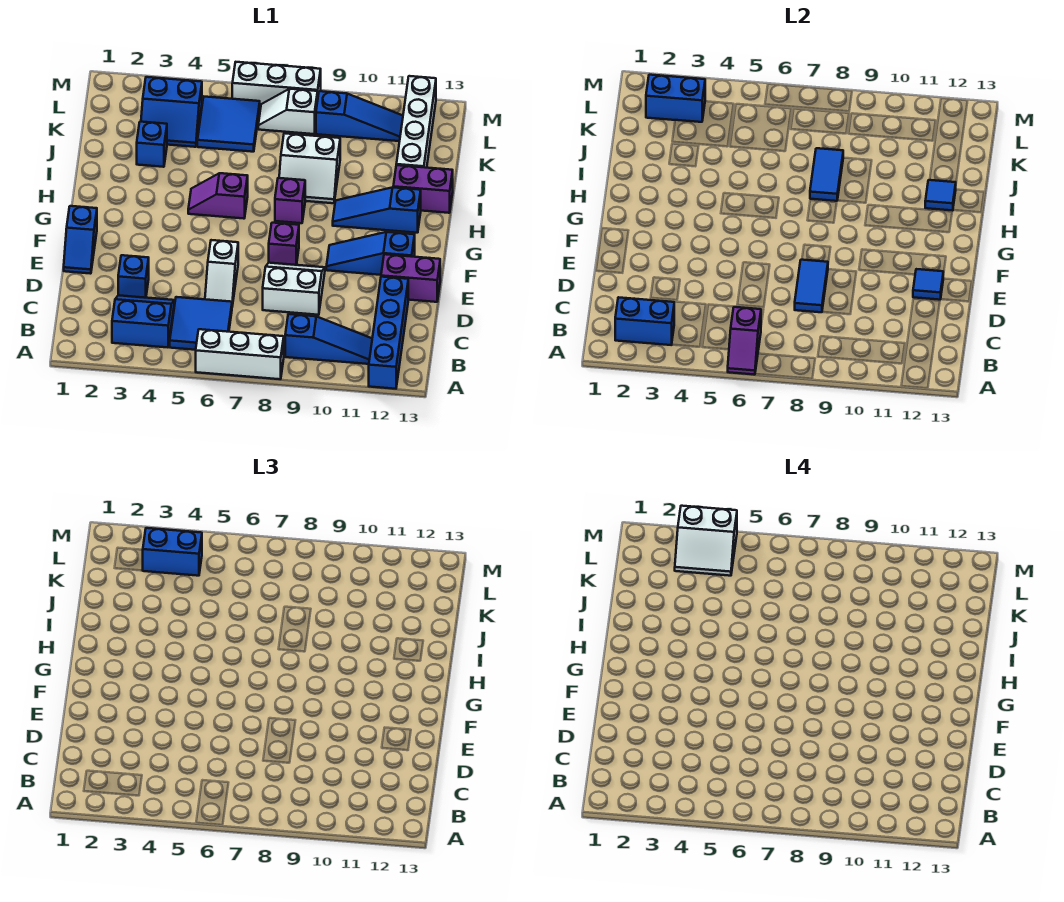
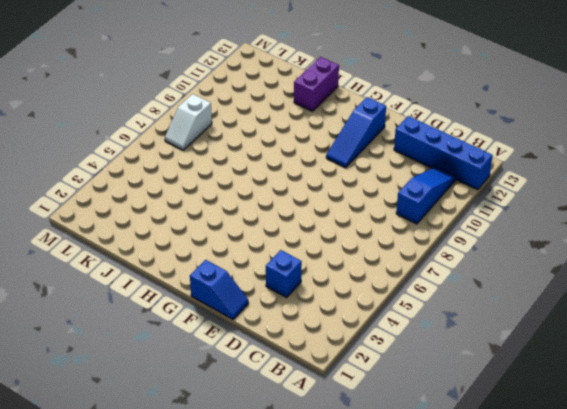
none -> white 1x3 brick [196,329,284,379]
none -> blue 2x2 slope [112,295,174,347]
none -> blue 2x2 tile [170,297,232,350]
none -> white 1x2 slope [205,240,238,306]

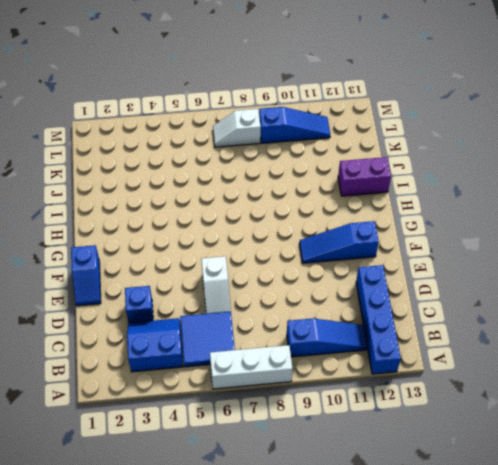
none -> white 2x2 slope [263,263,325,315]
none -> purple 1x2 brick [381,254,440,302]
none -> purple 1x1 brick [269,223,299,265]
none -> purple 1x2 slope [188,173,248,219]

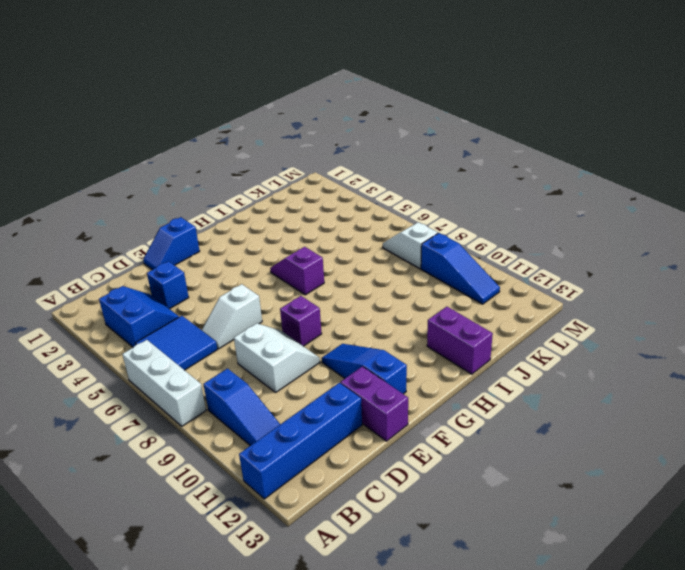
none -> purple 1x1 brick [275,178,305,223]
none -> blue 1x3 slope [333,187,421,233]
none -> white 2x2 slope [279,133,340,203]
none -> blue 1x1 brick [137,122,167,167]

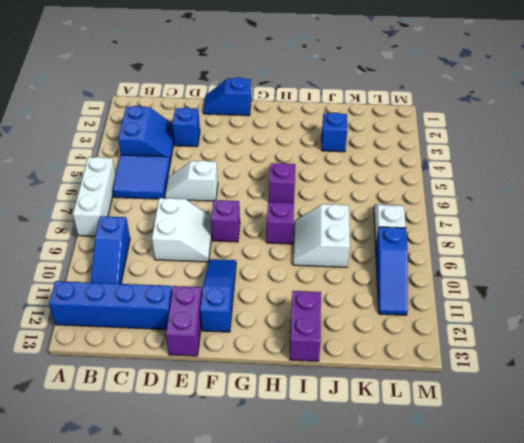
none -> blue 1x3 slope [333,187,421,233]
none -> white 1x4 brick [396,76,436,168]
none -> blue 2x2 slope [141,77,202,147]
none -> blue 2x2 tile [197,97,260,152]

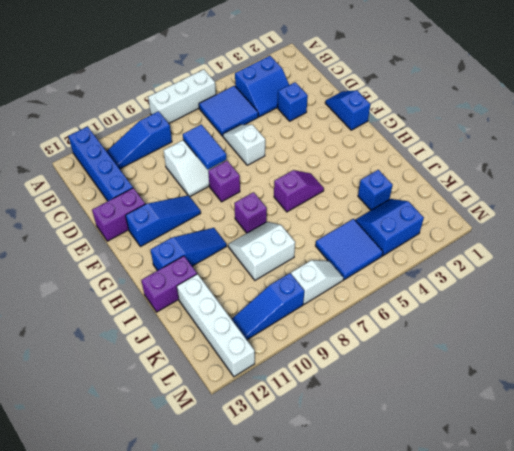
none -> white 1x3 brick [232,62,321,107]
none -> purple 1x2 slope [728,307,761,375]
none -> blue 1x2 brick [615,297,674,345]
none -> blue 1x1 tile [913,269,943,300]

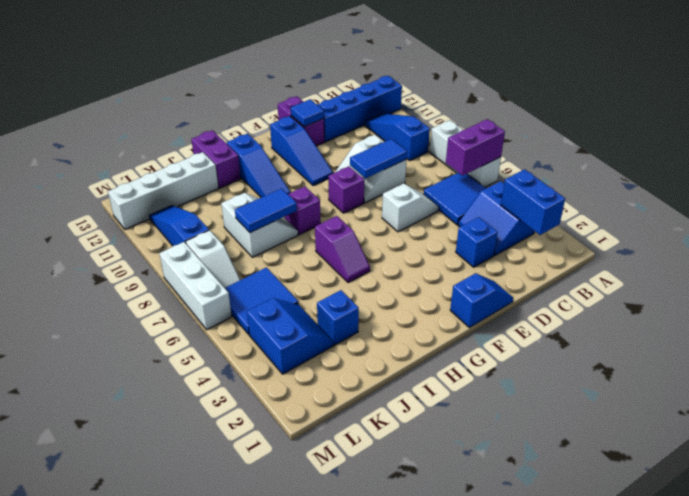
purple 1x2 brick [446,119,505,176] -> purple 1x2 slope [728,307,761,375]
none -> blue 1x1 tile [925,180,956,211]
none -> blue 1x2 brick [646,75,705,122]
none -> blue 1x2 brick [143,528,202,576]
none -> white 2x2 slope [675,506,737,576]

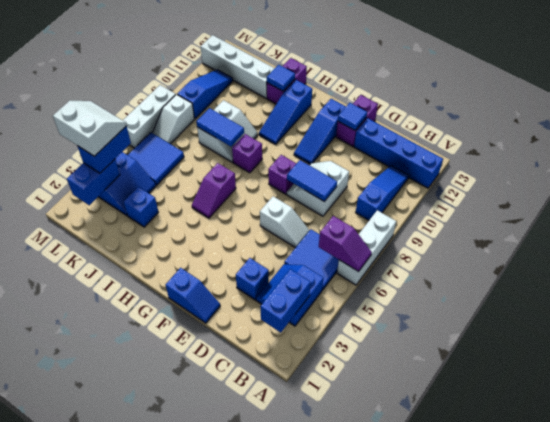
white 2x2 slope [53,100,127,156] -> white 2x2 slope turned to [675,506,737,576]

